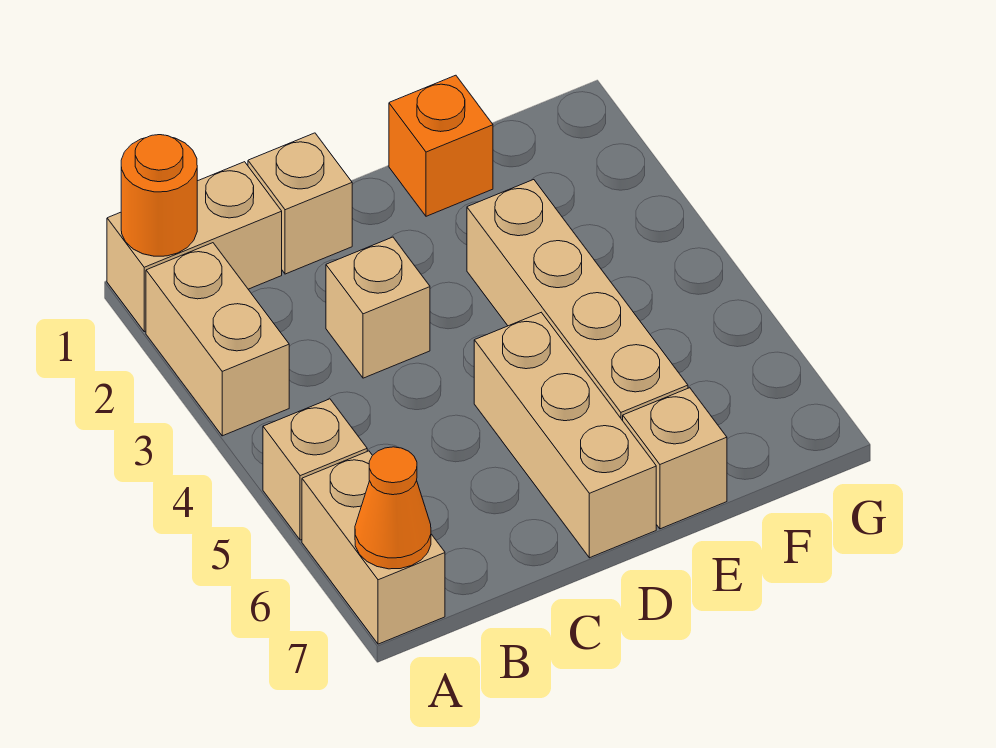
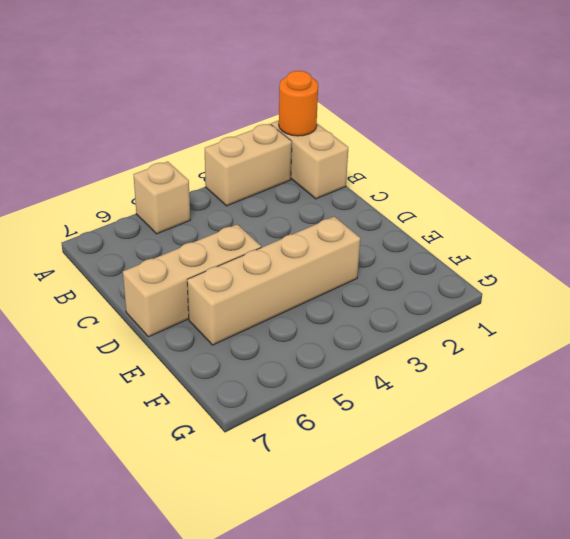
none -> tan 1x2 brick [302,451,445,644]
none -> tan 1x1 brick [248,133,352,274]
none -> tan 1x1 brick [326,237,430,378]

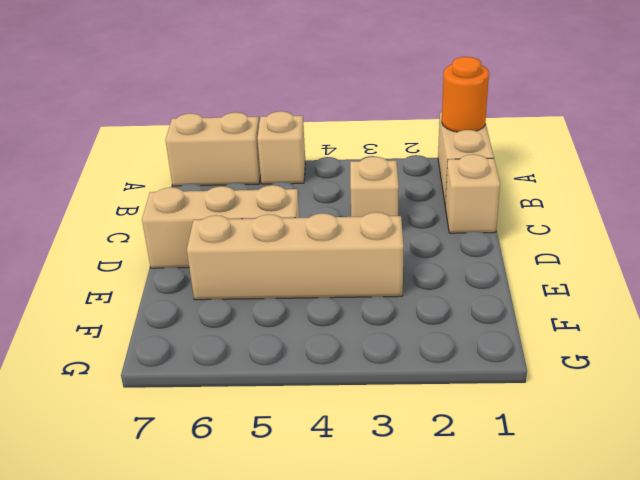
none -> tan 1x2 brick [146,243,289,436]
none -> orange 1x1 brick [389,75,493,216]
none -> tan 1x1 brick [623,388,727,529]

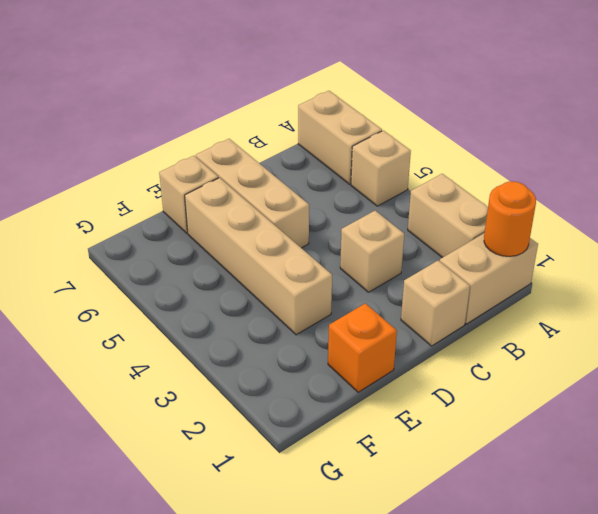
none -> orange 1x1 cone [355,447,431,569]

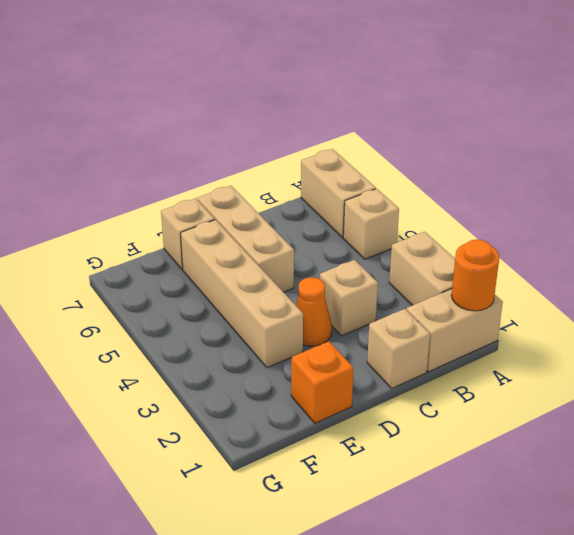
orange 1x1 cone [296,277,332,346] -> orange 1x1 cone moved to [355,447,431,569]

